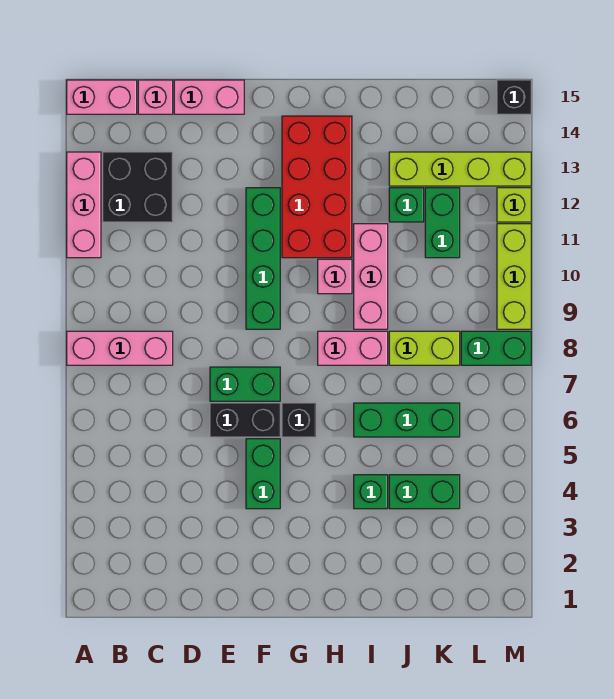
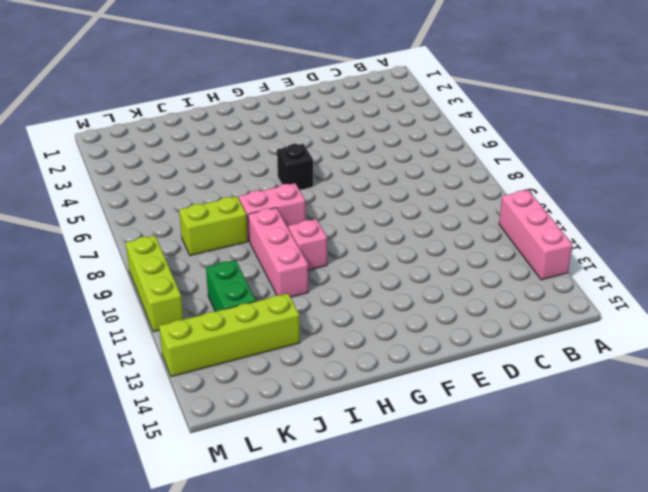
none -> pink 1x3 brick [67,331,173,365]
none -> pink 1x2 brick [67,80,137,114]
none -> black 2x2 brick [103,152,173,222]

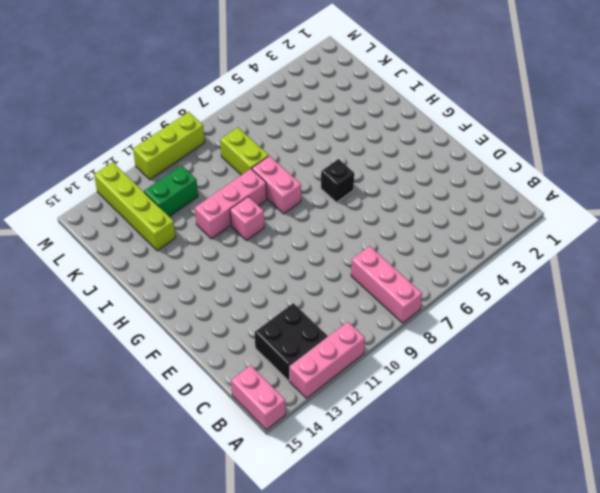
none -> pink 1x1 brick [138,80,173,114]
none -> pink 1x2 brick [174,80,244,114]
none -> black 1x2 brick [210,403,280,437]

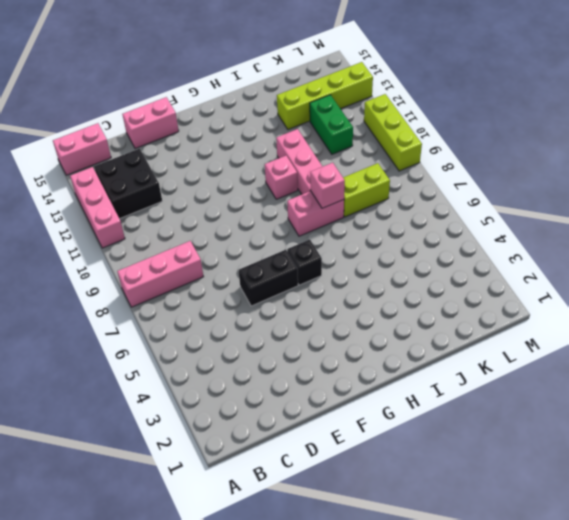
pink 1x1 brick [310,162,345,208] -> pink 1x1 brick moved to [138,80,173,114]
none -> green 1x2 brick [210,367,280,401]
none -> green 1x2 brick [246,439,280,509]
none -> green 1x4 brick [246,188,280,329]

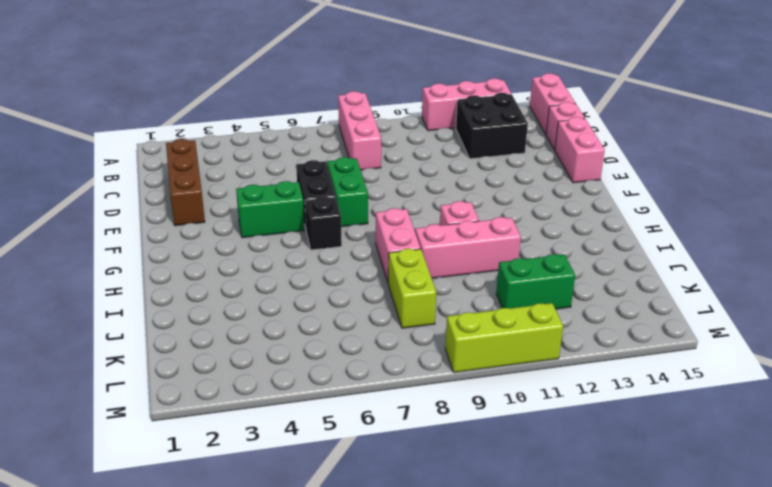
brown 1x3 brick [166,139,205,226] -> none
none -> green 1x4 brick [246,188,280,329]
none -> red 2x4 brick [282,116,352,258]
none -> green 1x1 brick [354,475,388,509]

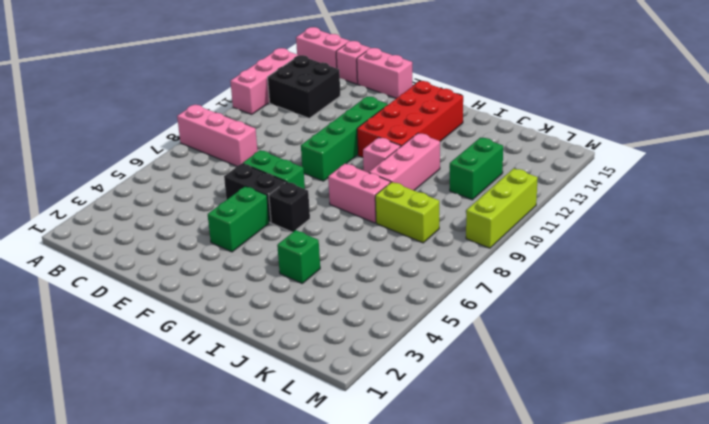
none -> green 1x3 brick [354,403,460,437]
none -> green 1x2 brick [389,475,460,509]
none -> green 1x1 brick [389,188,424,222]

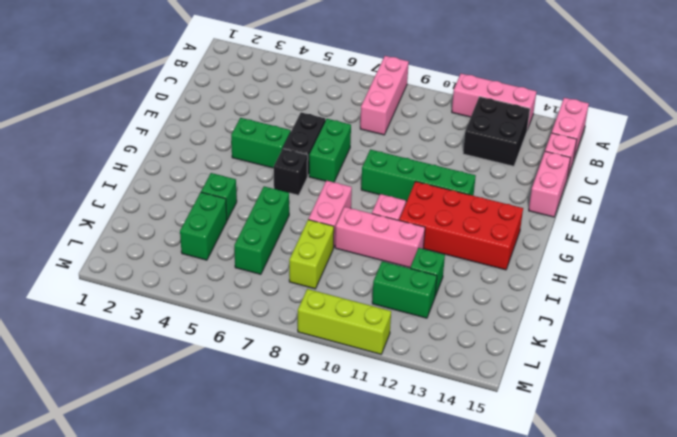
none -> lime 1x4 brick [389,152,531,186]
none -> green 1x2 brick [461,331,531,365]
none -> lime 1x1 brick [497,188,531,222]

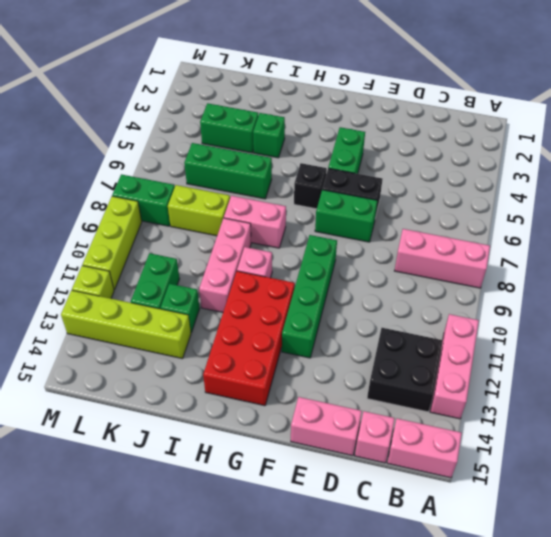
none -> black 1x1 brick [497,80,531,114]

